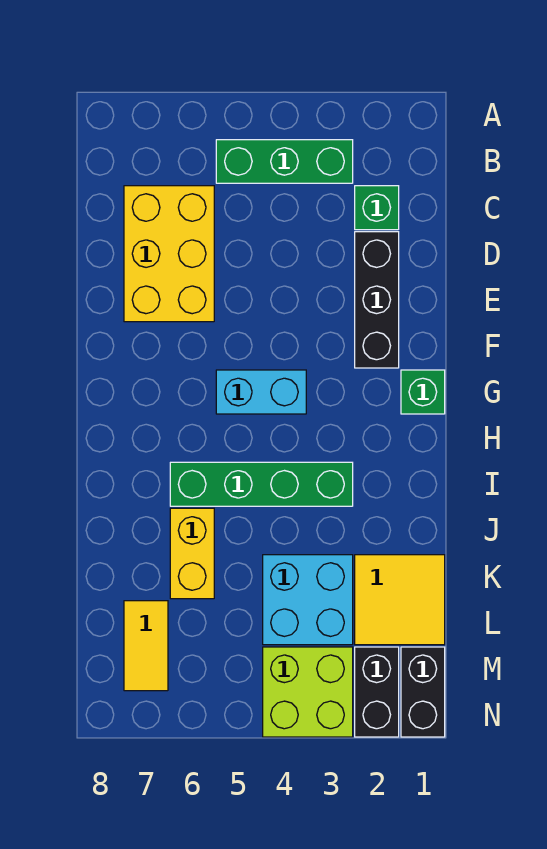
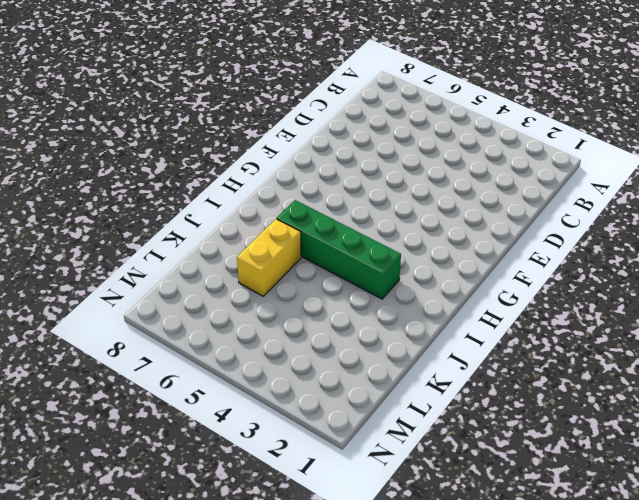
none -> green 1x3 brick [216,140,353,183]
none -> green 1x1 brick [355,186,399,230]
none -> yellow 2x3 brick [124,186,214,322]

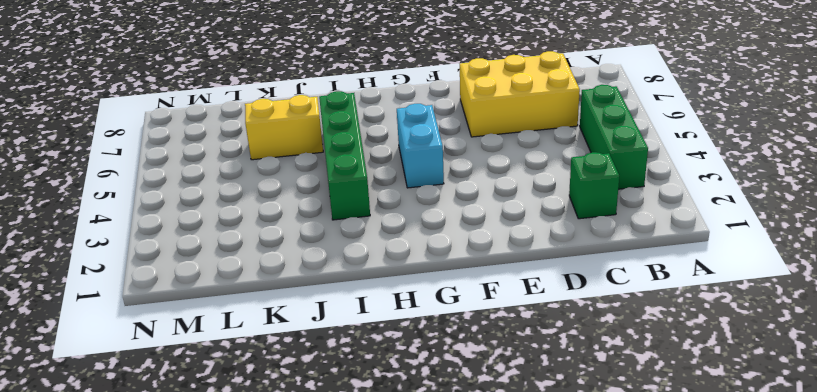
none -> black 1x3 brick [355,232,399,368]
none -> green 1x1 brick [401,370,445,414]
none -> yellow 2x2 tile [355,555,445,645]

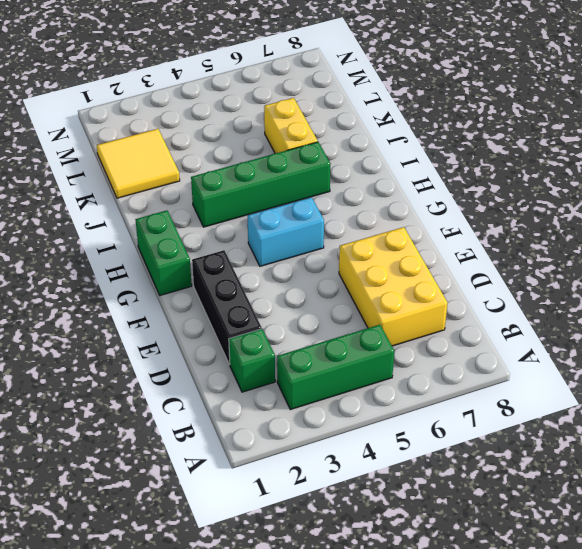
green 1x2 brick [135,211,192,295] -> green 1x1 brick [401,370,445,414]
none -> cyan 2x2 brick [263,555,353,645]
none -> yellow 1x2 tile [124,601,168,691]
none -> black 1x2 brick [401,647,445,737]

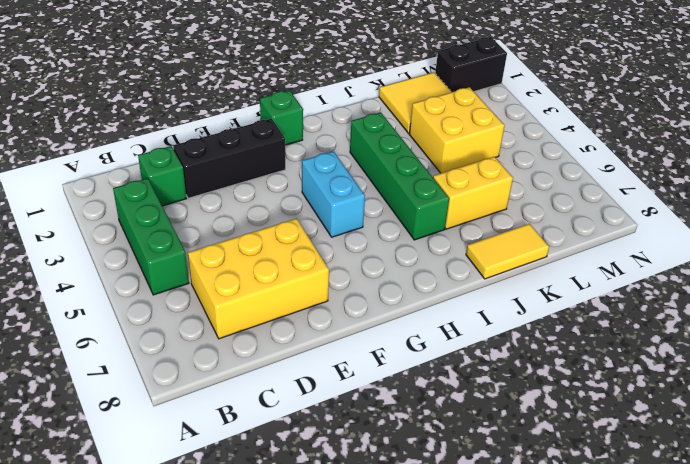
yellow 1x2 tile [466,224,549,279] -> yellow 1x2 tile moved to [124,601,168,691]
yellow 2x2 brick [409,87,505,173] -> cyan 2x2 brick [263,555,353,645]
none -> black 1x2 brick [355,647,399,737]
none -> lime 2x2 brick [263,647,353,737]

